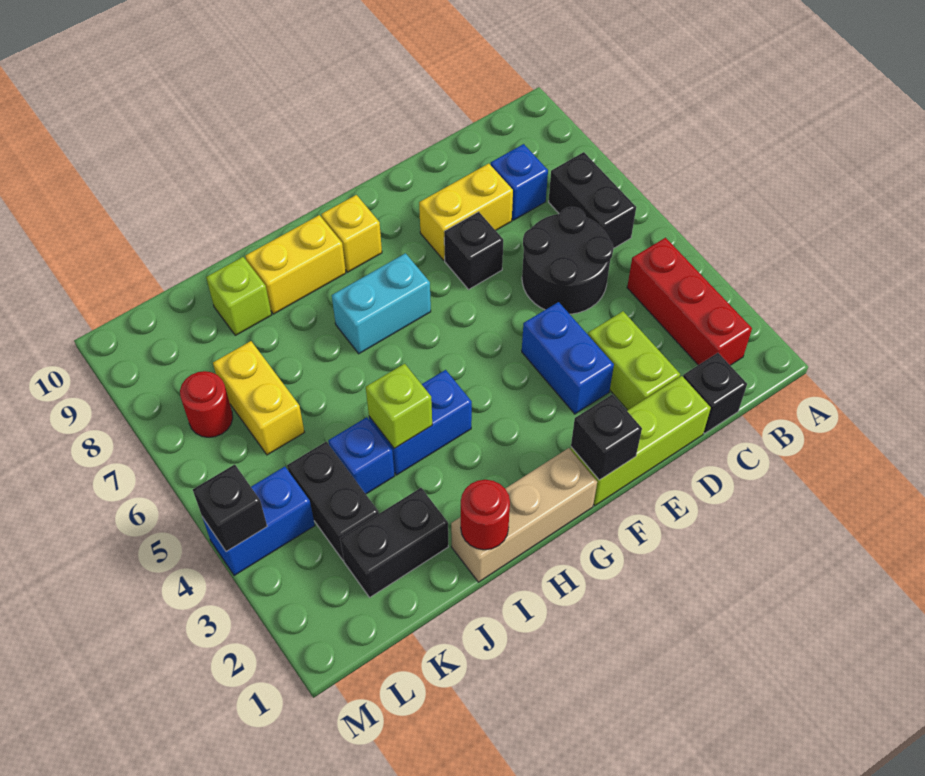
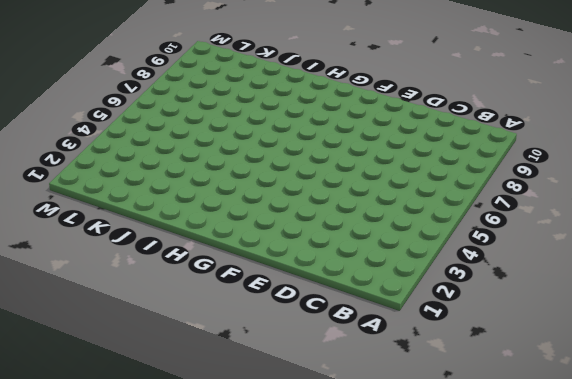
none -> red 1x3 brick [627,238,752,365]
none -> black 1x2 brick [549,152,636,249]
none -> black 1x1 brick [683,353,747,433]

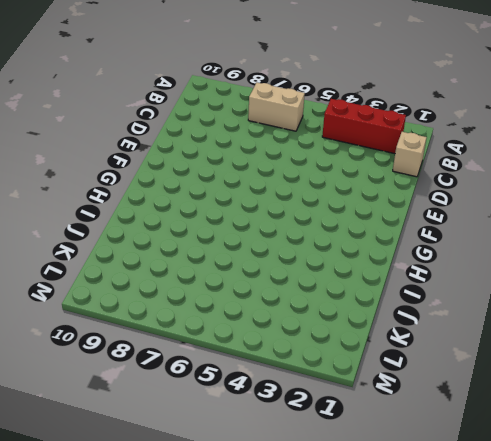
tan 1x2 brick [248,83,305,131] -> black 1x2 brick [549,152,636,249]
tan 1x1 brick [393,132,427,177] -> black 1x1 brick [683,353,747,433]
none -> black 2x2 round brick [522,207,613,314]
none -> blue 1x1 brick [490,144,548,220]
none -> lime 1x3 brick [570,376,711,506]

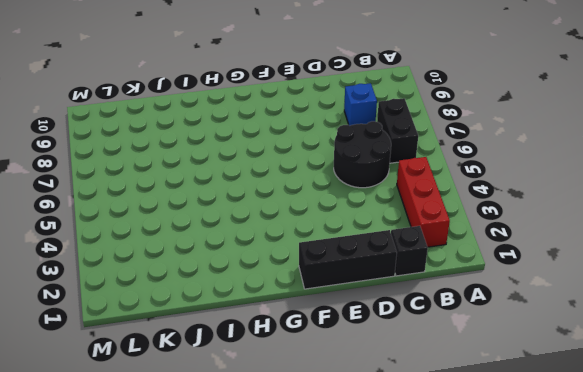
black 1x3 brick [299,230,397,289] -> lime 1x3 brick [570,376,711,506]
none -> lime 1x2 brick [588,311,680,410]
none -> yellow 1x2 brick [419,164,513,260]
none -> blue 1x2 brick [522,302,614,414]

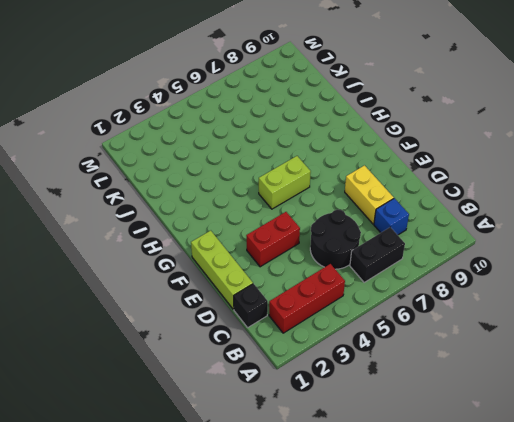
red 1x2 brick [246,212,300,267] -> blue 1x2 brick [522,302,614,414]
lime 1x2 brick [259,156,311,209] -> lime 1x2 brick moved to [588,311,680,410]
none -> black 1x1 brick [444,212,503,289]
none -> tan 1x3 brick [451,448,597,582]
none -> cyan 1x2 brick [332,253,431,354]

